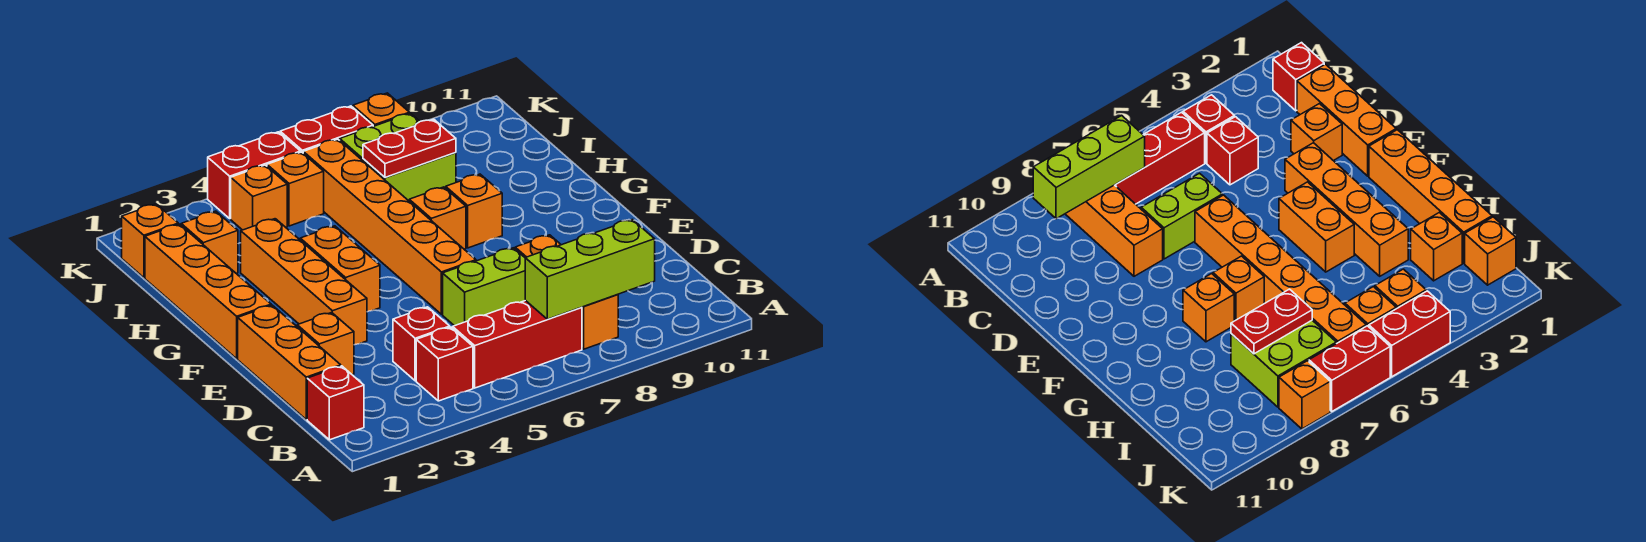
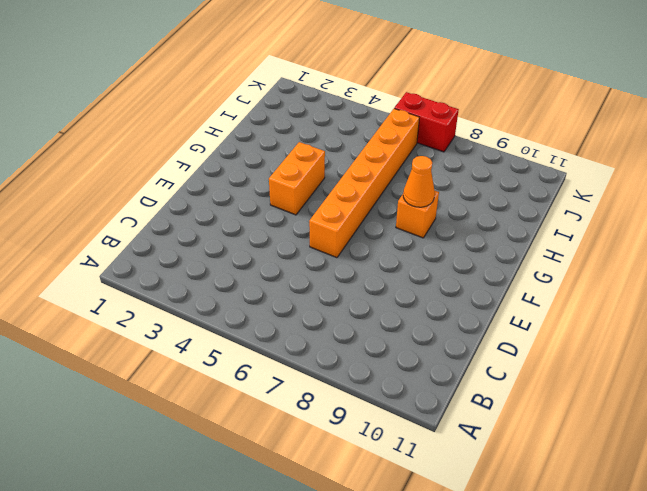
orange 1x1 cone [403,156,435,207] -> none
none -> red 1x1 brick [307,366,364,440]
none -> red 1x1 brick [416,327,473,401]
none -> red 1x3 brick [453,300,582,388]

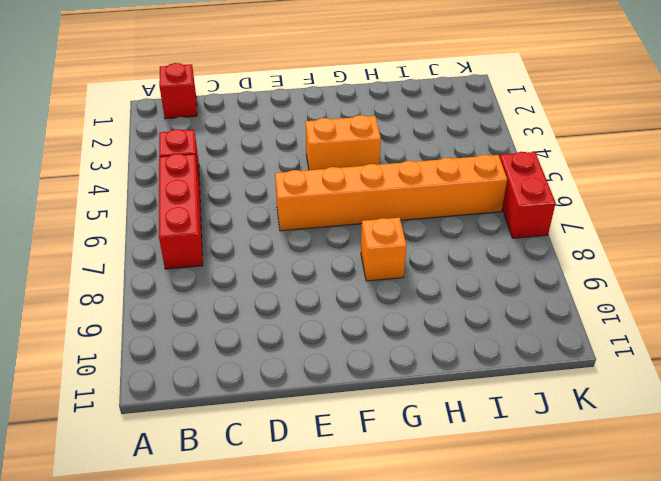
none -> orange 1x3 brick [515,235,618,349]
none -> orange 1x3 brick [238,305,341,419]
none -> red 1x1 brick [393,307,450,381]

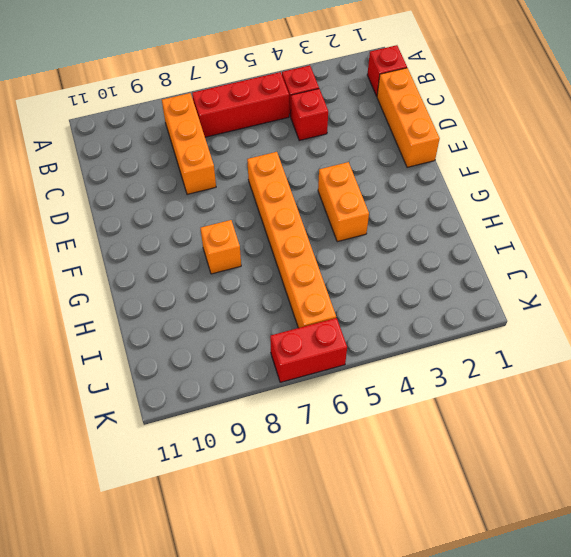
none -> orange 1x1 brick [297,313,354,375]
none -> lime 1x2 brick [443,248,525,326]
none -> orange 1x4 brick [241,219,367,345]

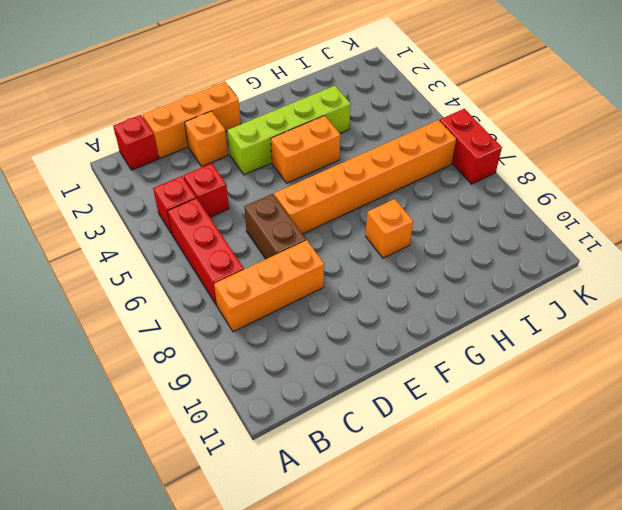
brown 1x2 brick [244,194,306,259] -> lime 1x2 brick [443,248,525,326]
lime 1x4 brick [227,86,351,175] -> orange 1x4 brick [241,219,367,345]
none -> orange 1x4 brick [145,224,271,359]
none -> orange 1x1 brick [409,187,466,249]
none -> orange 1x1 brick [181,211,238,274]

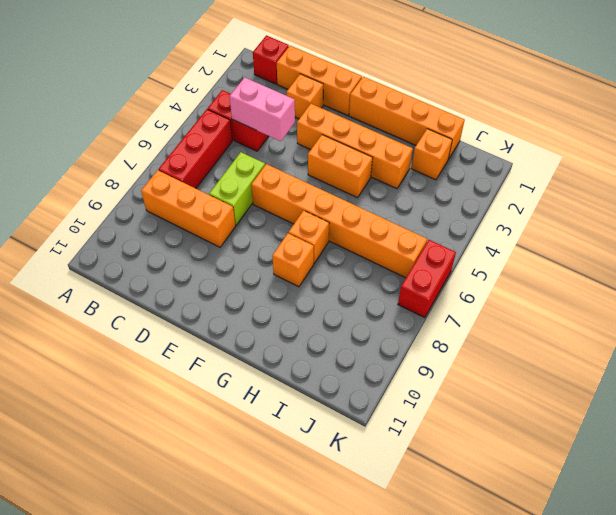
pink 1x2 brick [230,77,295,141] -> none
none -> lime 2x2 brick [340,113,456,201]
none -> orange 1x1 brick [122,204,178,278]
none -> orange 1x1 brick [231,165,287,230]

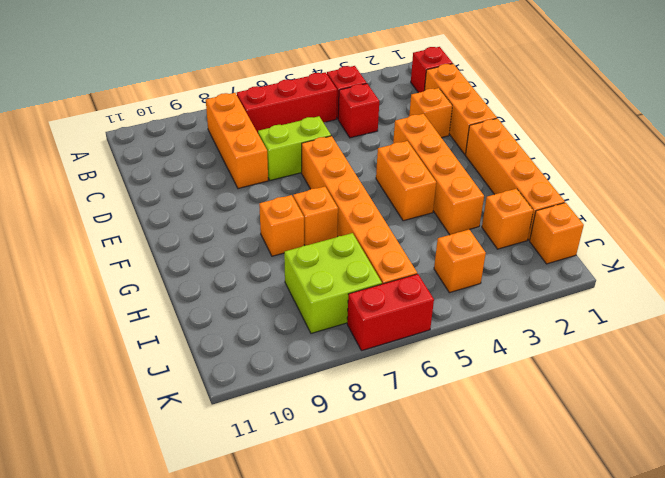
none -> orange 1x1 brick [267,152,324,226]
none -> red 1x2 brick [208,132,301,219]
none -> orange 1x1 brick [353,93,410,126]

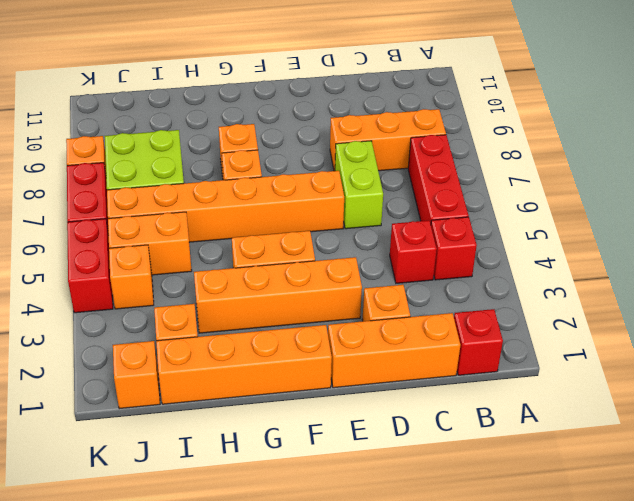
orange 1x2 brick [108,212,192,275] -> orange 1x1 brick [267,152,324,226]
none -> lime 1x3 brick [525,220,655,319]
none -> red 1x2 plate [363,119,456,177]

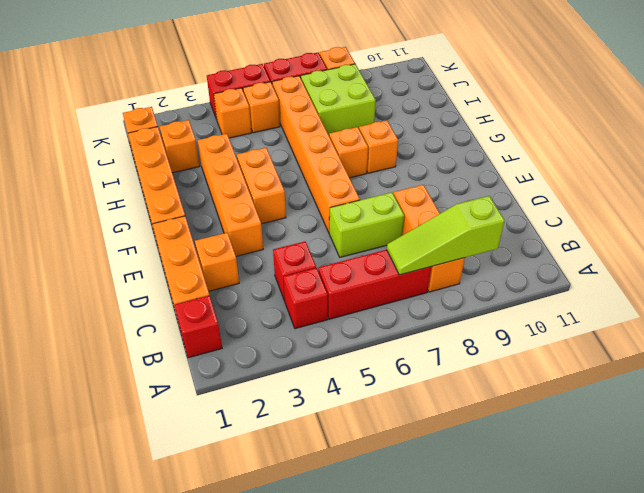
lime 1x3 slope [387,196,505,275] -> lime 1x3 brick [525,220,655,319]
none -> red 1x2 plate [363,119,456,177]

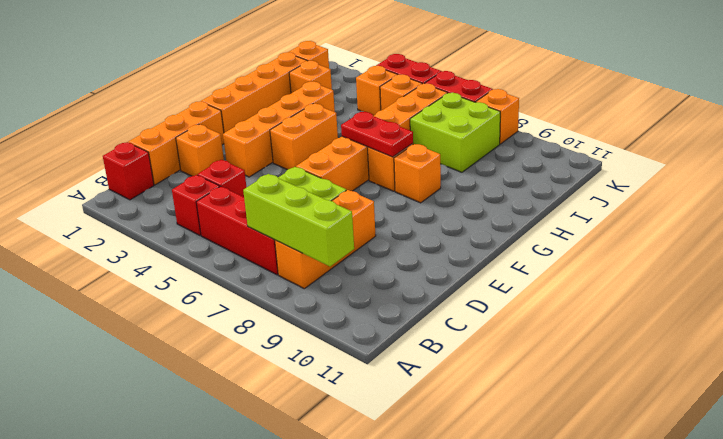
red 1x2 plate [341,112,413,157] -> red 1x2 plate moved to [363,119,456,177]

